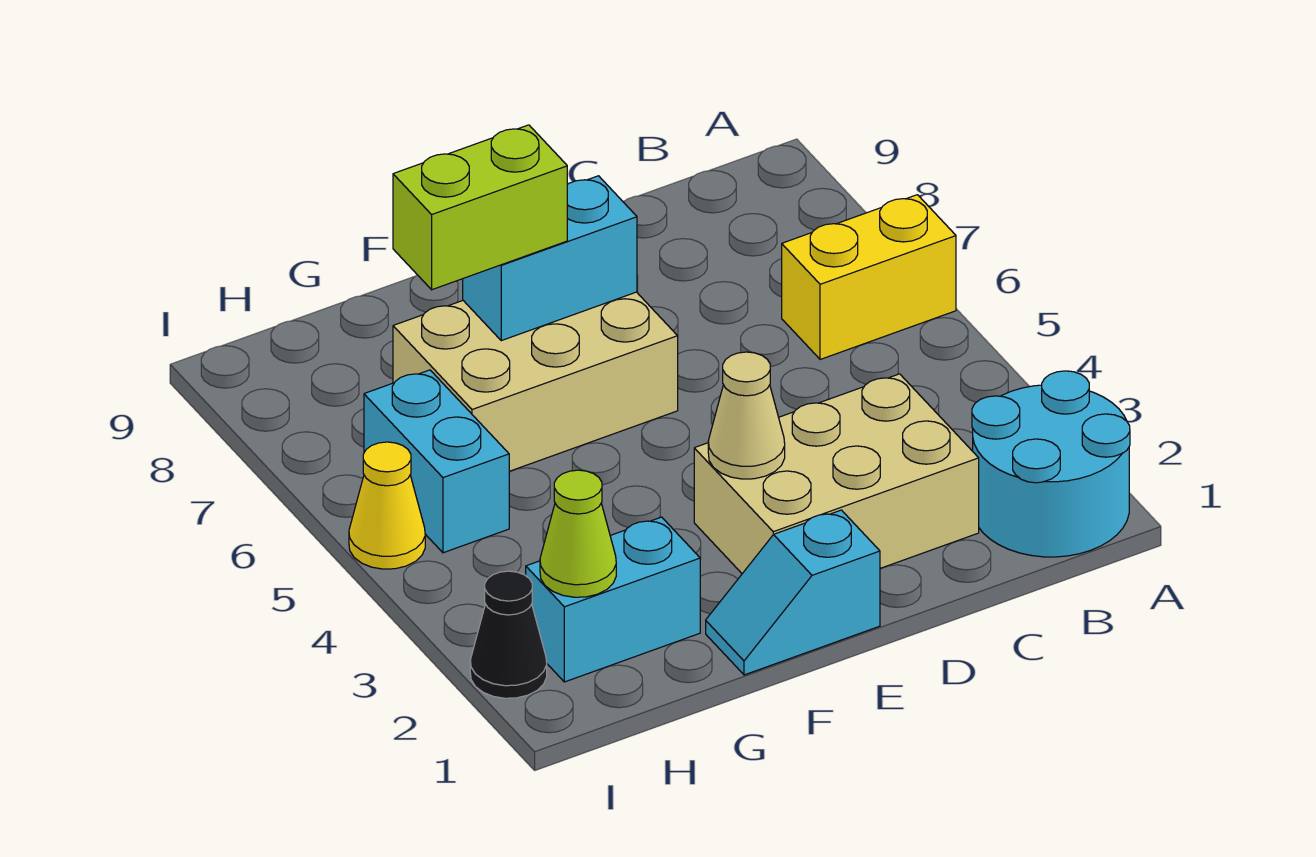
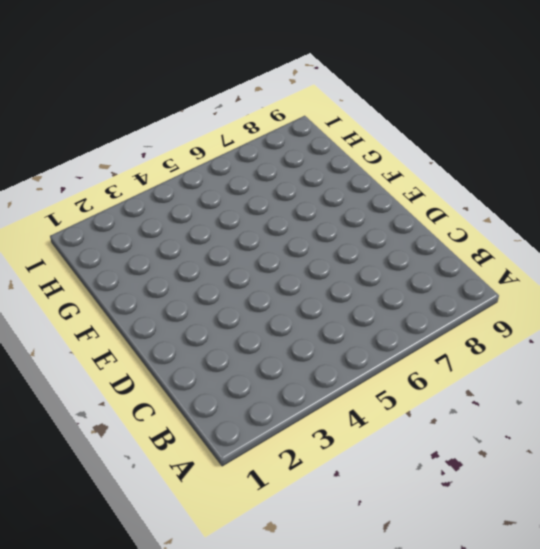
none -> cyan 2x2 round brick [972,371,1130,557]
none -> yellow 1x2 brick [782,195,956,359]
none -> tan 2x3 brick [694,374,979,574]

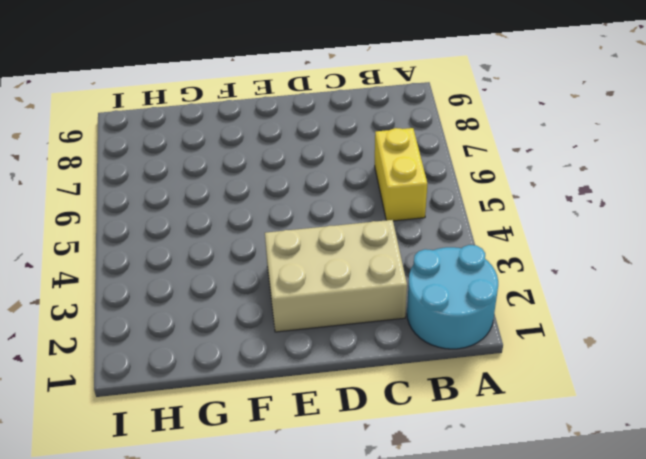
yellow 1x2 brick [375,128,427,221] -> yellow 1x2 brick turned to [782,195,956,359]
none -> cyan 1x2 slope [706,510,880,675]
none -> tan 2x3 brick [393,292,678,471]
none -> cyan 1x2 brick [526,517,700,682]

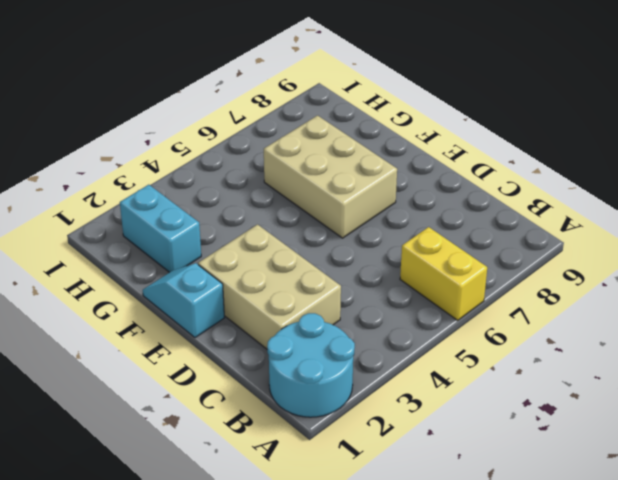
none -> cyan 1x2 brick [364,370,509,553]
none -> black 1x1 cone [470,571,547,698]
none -> yellow 1x1 cone [349,442,425,569]

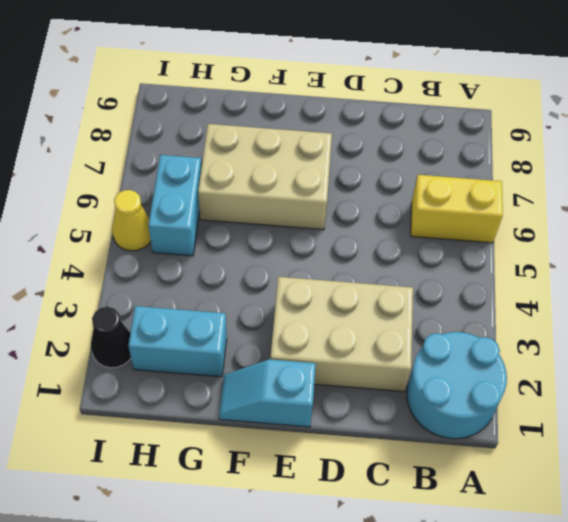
none -> tan 1x1 cone [708,352,785,479]
none -> cyan 1x2 brick [463,176,637,341]
none -> lime 1x1 cone [540,470,616,597]

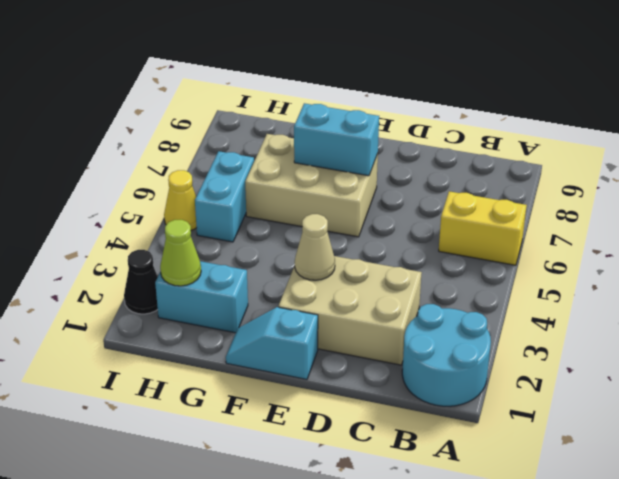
none -> lime 1x2 brick [393,125,567,290]

